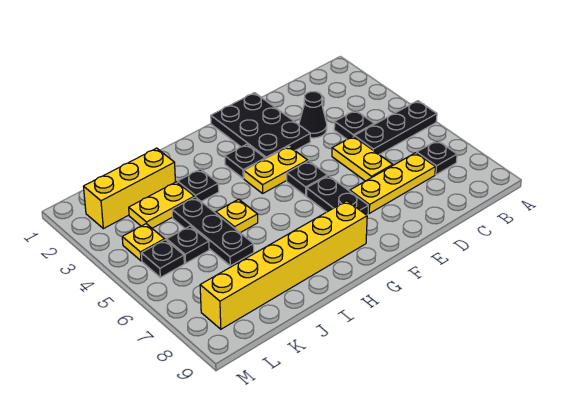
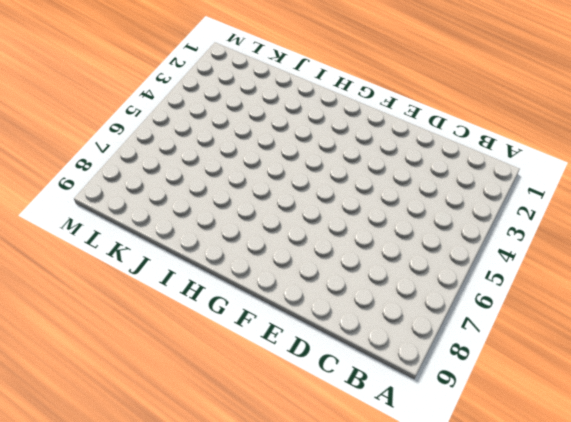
none -> black 1x3 plate [354,101,437,154]
none -> black 1x1 plate [417,140,457,175]
none -> black 1x1 plate [334,110,374,139]

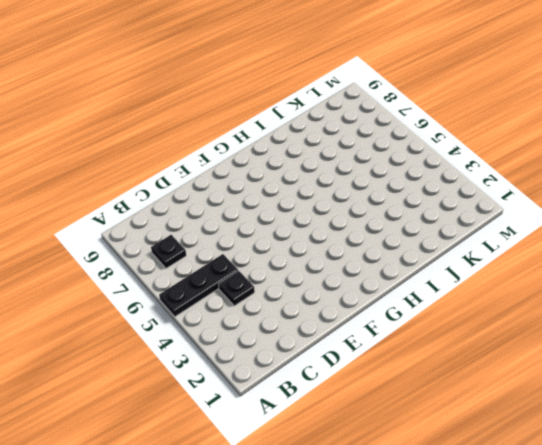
none -> yellow 1x3 plate [350,153,435,213]
none -> black 1x1 cone [299,92,327,138]
none -> yellow 1x2 plate [332,136,393,181]

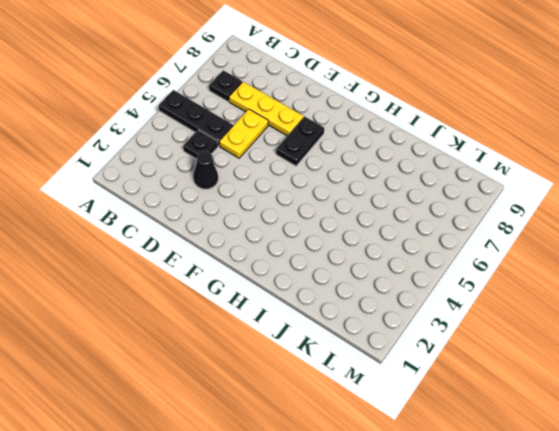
none -> black 2x3 plate [211,93,310,159]
none -> yellow 1x2 plate [244,146,308,193]
none -> black 1x1 plate [287,161,327,196]

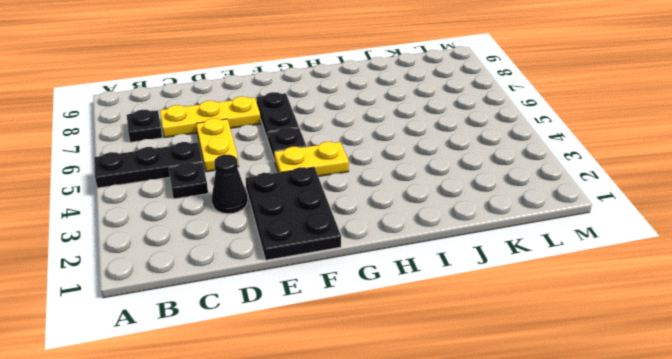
none -> black 1x1 plate [225,144,265,178]
none -> yellow 1x6 brick [200,201,367,329]
none -> black 1x1 plate [178,169,219,201]

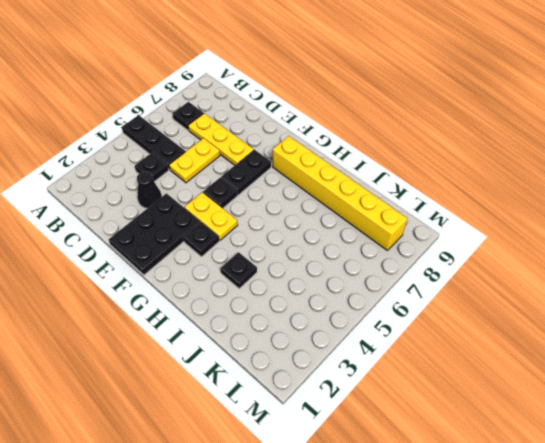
none -> yellow 1x1 plate [216,199,258,233]
none -> yellow 1x3 brick [83,148,176,229]
none -> yellow 1x2 plate [129,182,194,228]

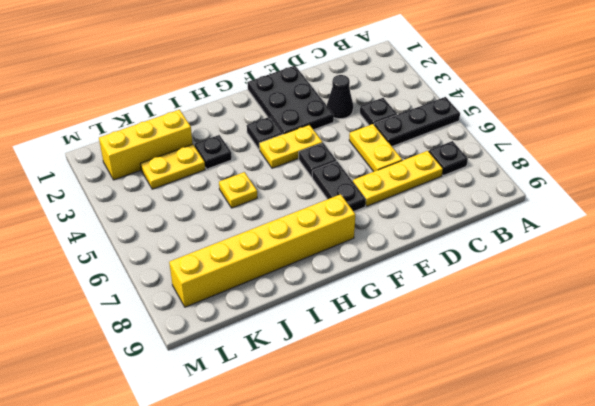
none -> black 1x3 plate [172,197,254,266]
none -> black 1x1 plate [167,226,209,263]
none -> yellow 1x1 plate [122,224,164,261]

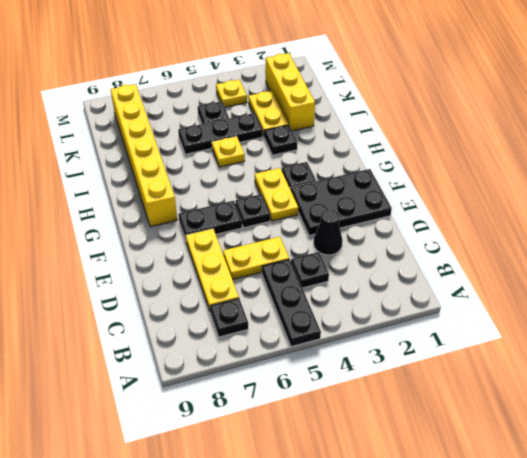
none -> black 1x1 plate [141,240,184,277]

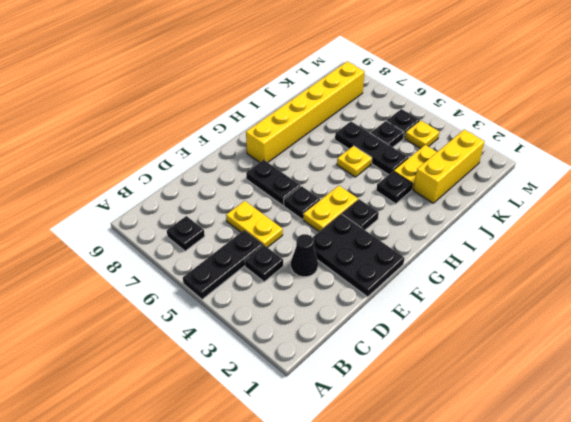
none -> yellow 1x3 plate [350,153,435,213]

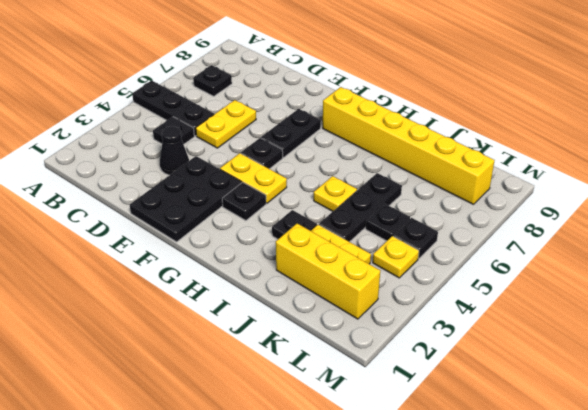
none -> yellow 1x3 plate [350,153,435,213]

